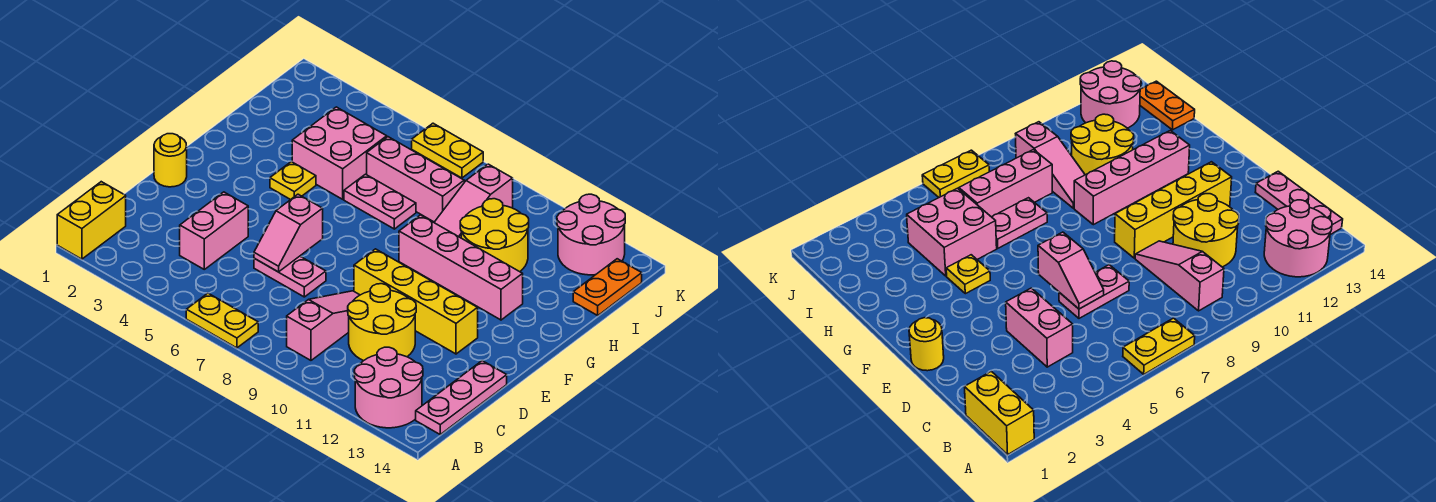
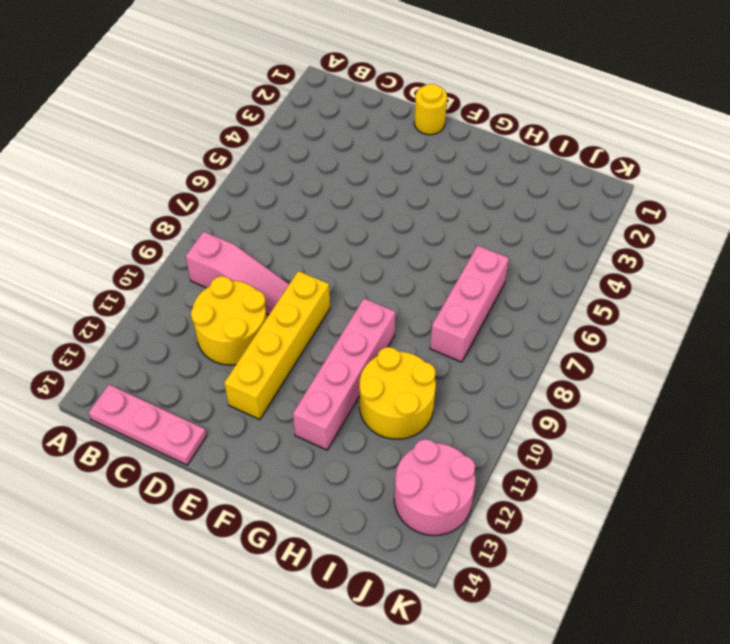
none -> yellow 1x2 brick [57,182,126,259]
none -> yellow 1x2 plate [186,293,258,348]
none -> pink 2x2 round brick [354,347,423,428]

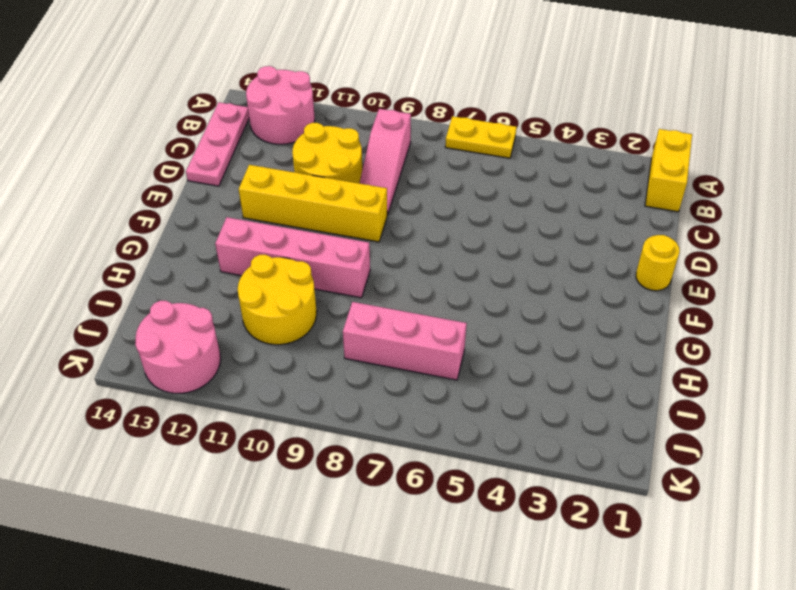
none -> pink 1x2 brick [180,192,248,269]
none -> pink 1x2 plate [254,256,326,297]
none -> yellow 1x1 plate [270,162,316,200]

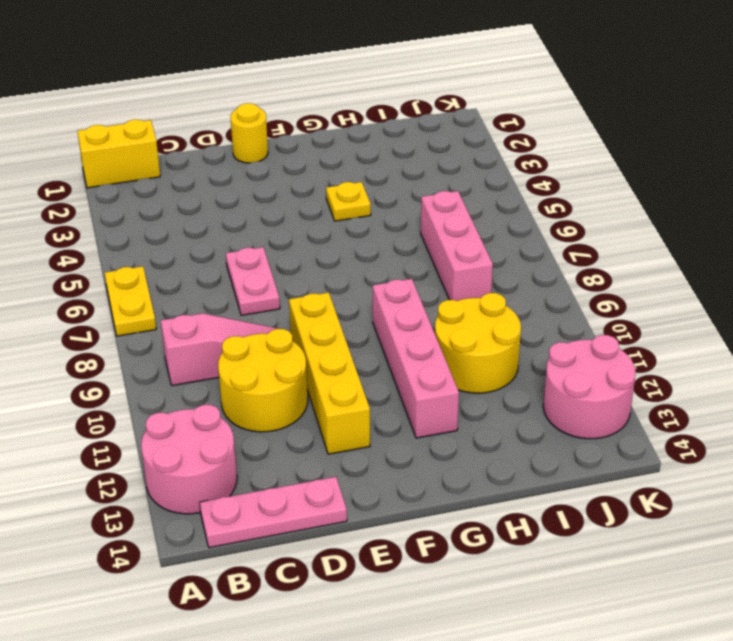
none -> pink 1x2 brick [180,192,248,269]
none -> pink 2x2 brick [292,107,387,199]
none -> pink 1x2 plate [344,174,416,229]

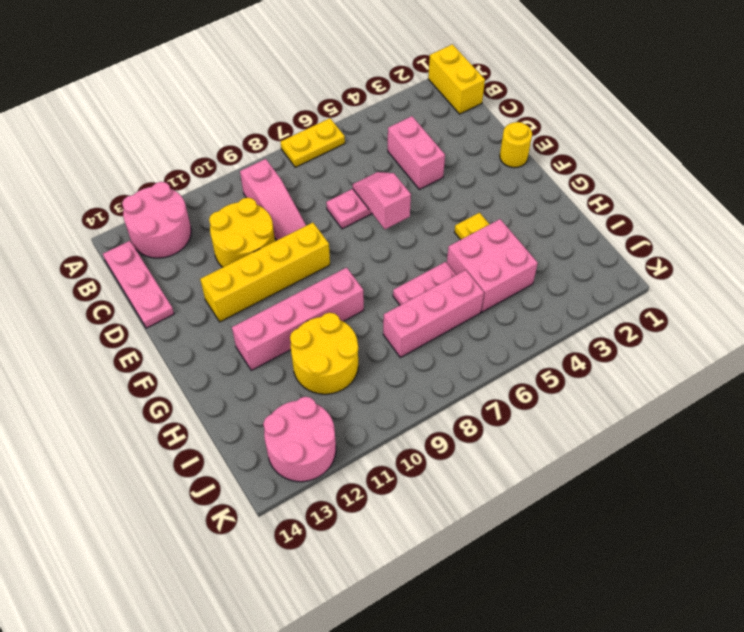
none -> pink 1x3 slope [434,164,513,238]
none -> orange 1x2 plate [573,259,642,315]
none -> yellow 1x2 plate [412,123,483,178]

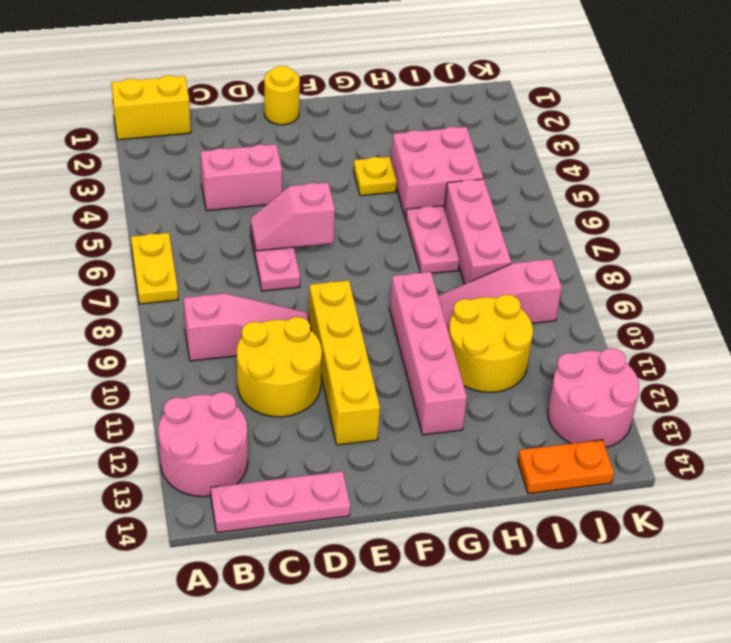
none -> yellow 1x2 plate [412,123,483,178]

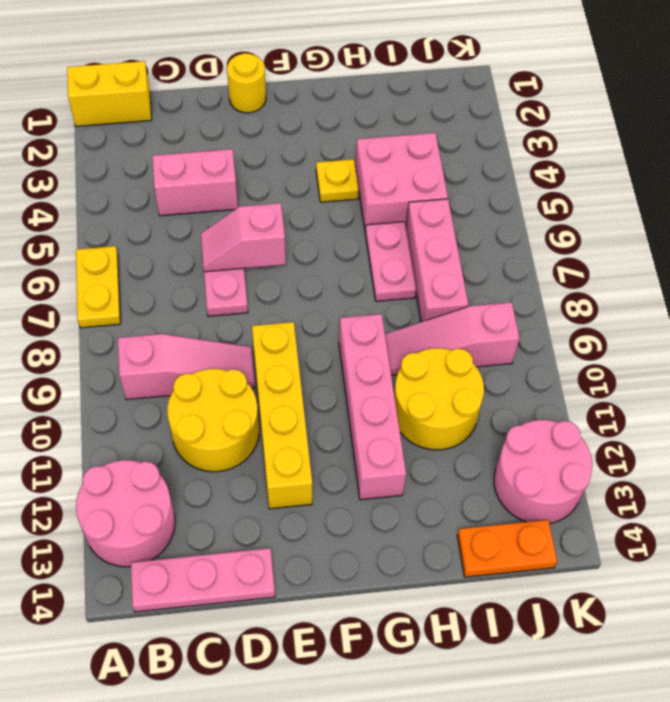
none -> yellow 1x2 plate [412,123,483,178]

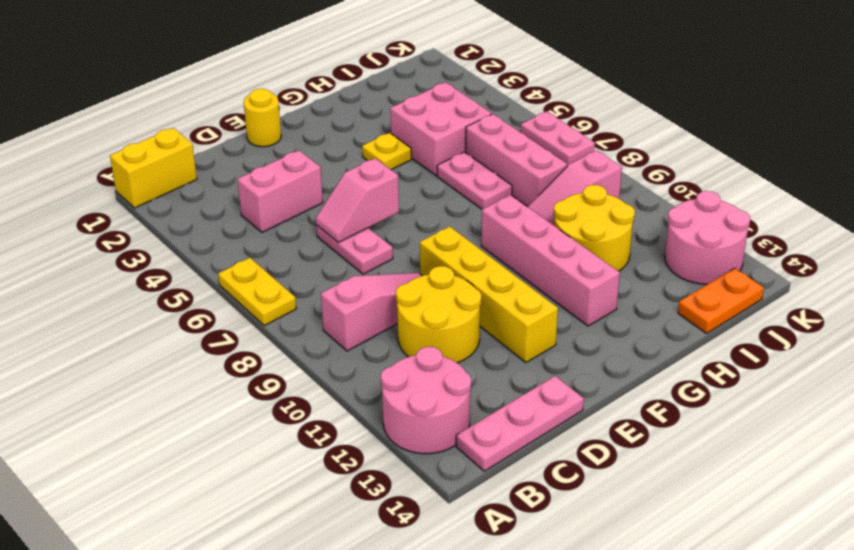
pink 1x2 plate [521,111,595,166] -> yellow 1x2 plate [412,123,483,178]

